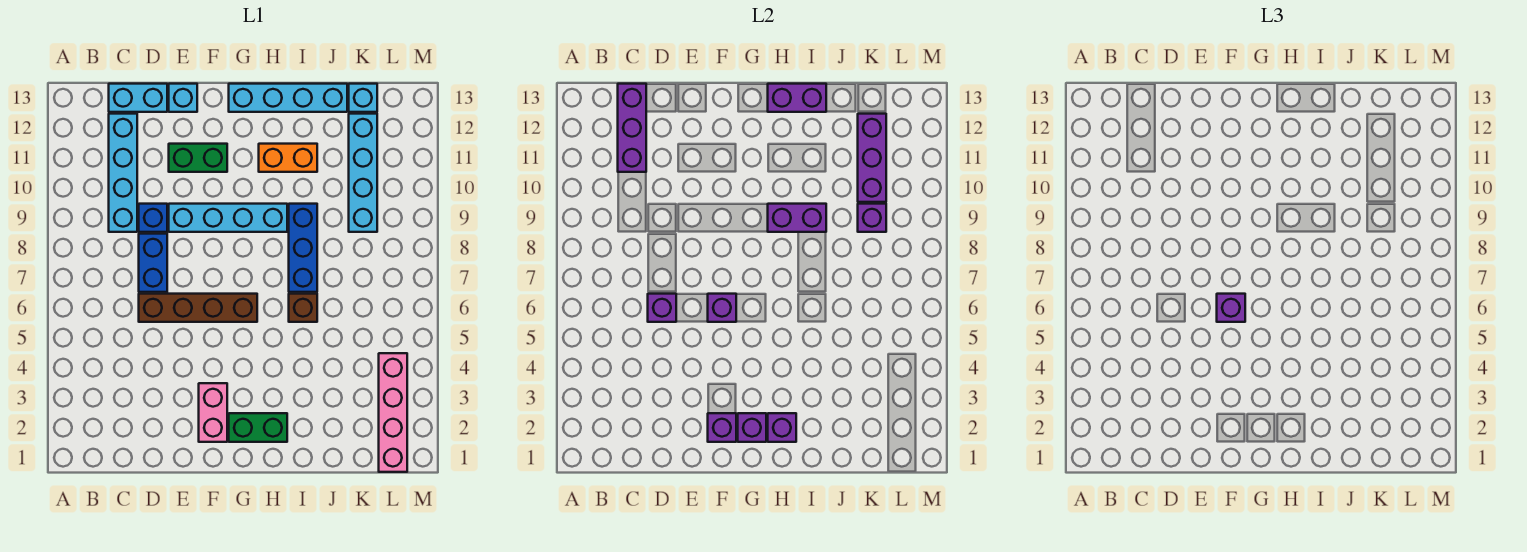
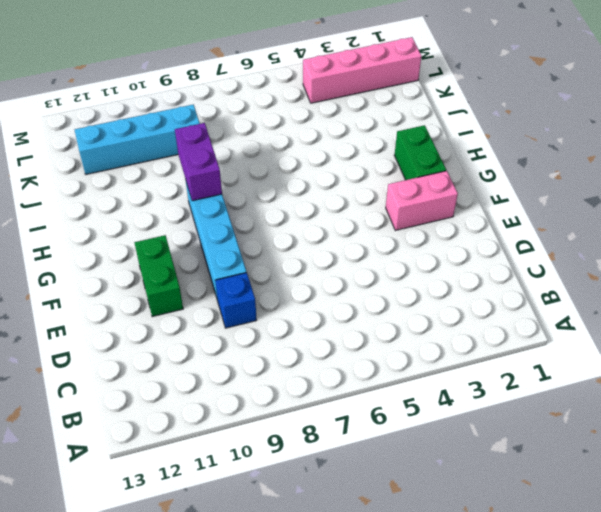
none -> cyan 1x4 brick [109,114,137,232]
none -> cyan 1x2 brick [109,84,167,112]
none -> brown 1x4 brick [139,294,257,322]

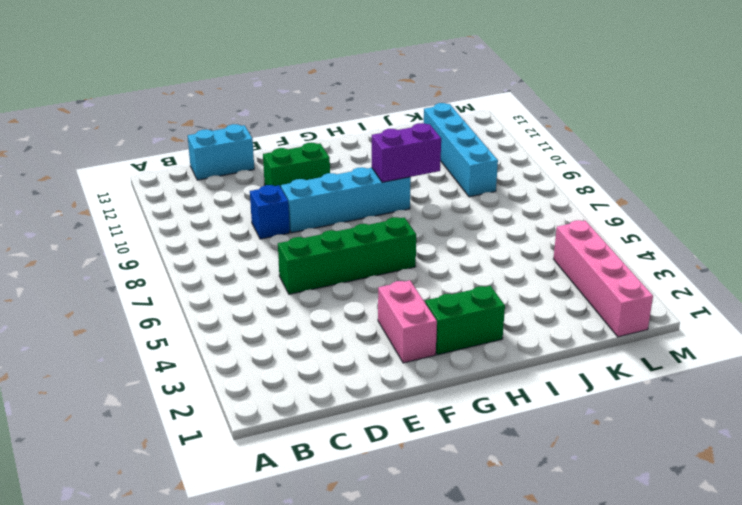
green 1x4 brick [278,217,416,294] -> brown 1x4 brick [139,294,257,322]
none -> cyan 1x4 brick [109,114,137,232]
none -> blue 1x2 brick [139,234,167,292]
none -> cyan 1x1 brick [169,84,197,112]

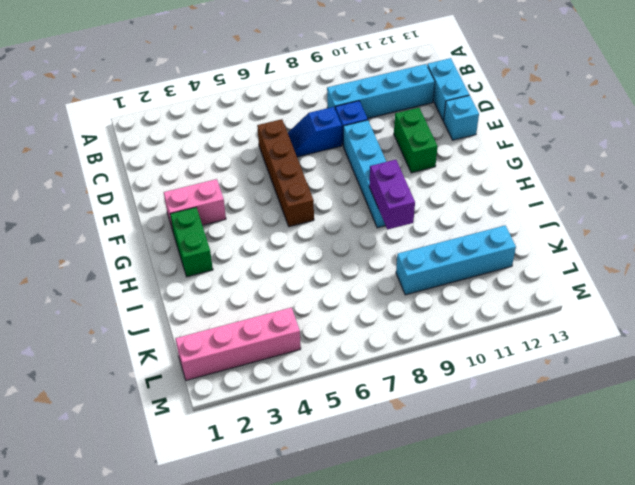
blue 1x2 slope [288,107,342,157] -> blue 1x2 brick [139,234,167,292]
none -> cyan 1x4 brick [229,84,347,112]
none -> orange 1x2 brick [259,144,317,172]
none -> brown 1x1 brick [289,294,317,322]

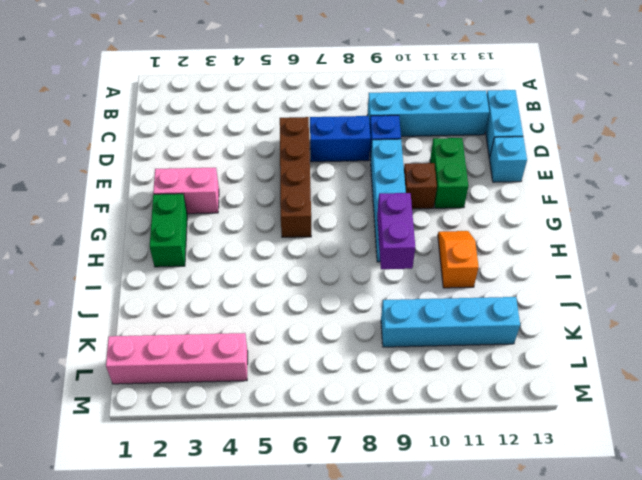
brown 1x1 brick [404,163,437,209] -> brown 1x1 brick moved to [289,294,317,322]
orange 1x2 slope [438,231,479,288] -> orange 1x2 brick [259,144,317,172]
none -> cyan 1x4 brick [229,84,347,112]
none -> blue 1x3 brick [289,204,317,292]
none -> cyan 1x1 brick [349,84,377,112]

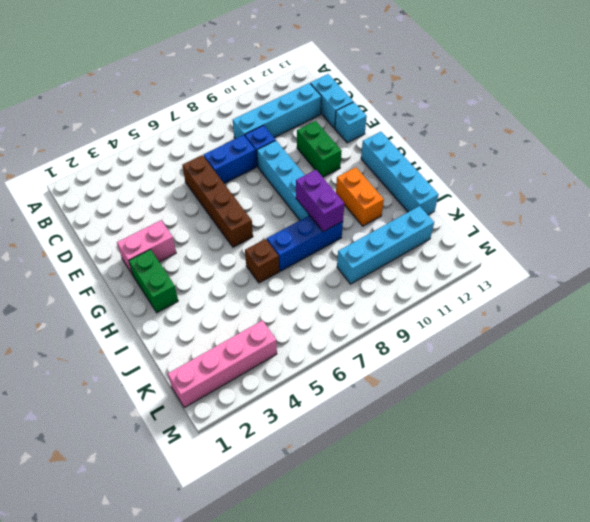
none -> cyan 1x1 brick [349,84,377,112]
none -> purple 1x3 brick [618,84,646,172]
none -> purple 1x1 brick [648,294,676,322]

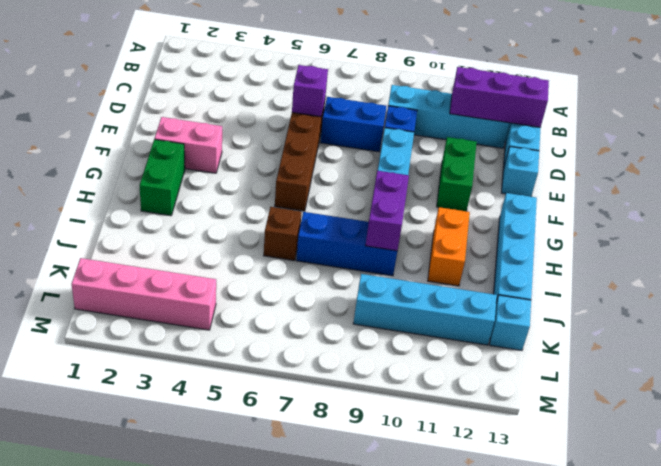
none -> purple 1x1 brick [708,413,736,442]
none -> purple 1x1 brick [708,294,736,322]
none -> purple 1x1 brick [738,413,766,442]

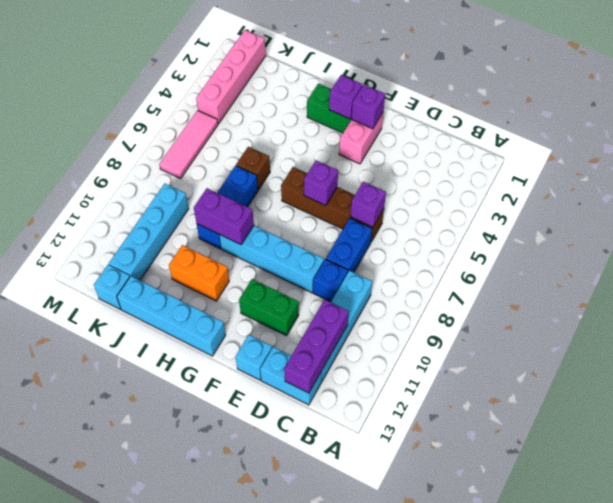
pink 1x3 tile [159,110,218,178] -> none
none -> purple 1x1 brick [768,413,796,442]
none -> purple 1x2 brick [768,84,826,112]
none -> purple 1x1 brick [858,204,886,232]

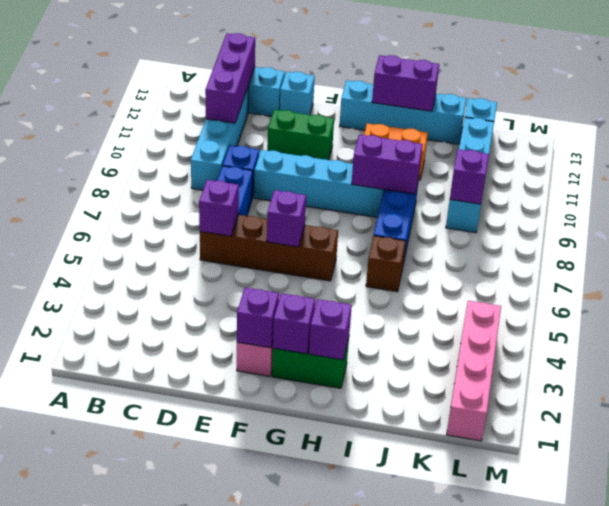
none -> purple 1x3 brick [858,114,886,202]
none -> purple 1x1 brick [1217,294,1245,322]

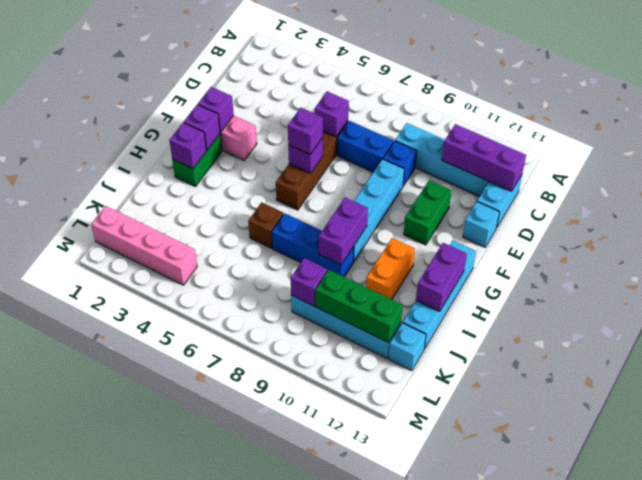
green 1x3 brick [315,270,403,342] -> purple 1x3 brick [858,114,886,202]

